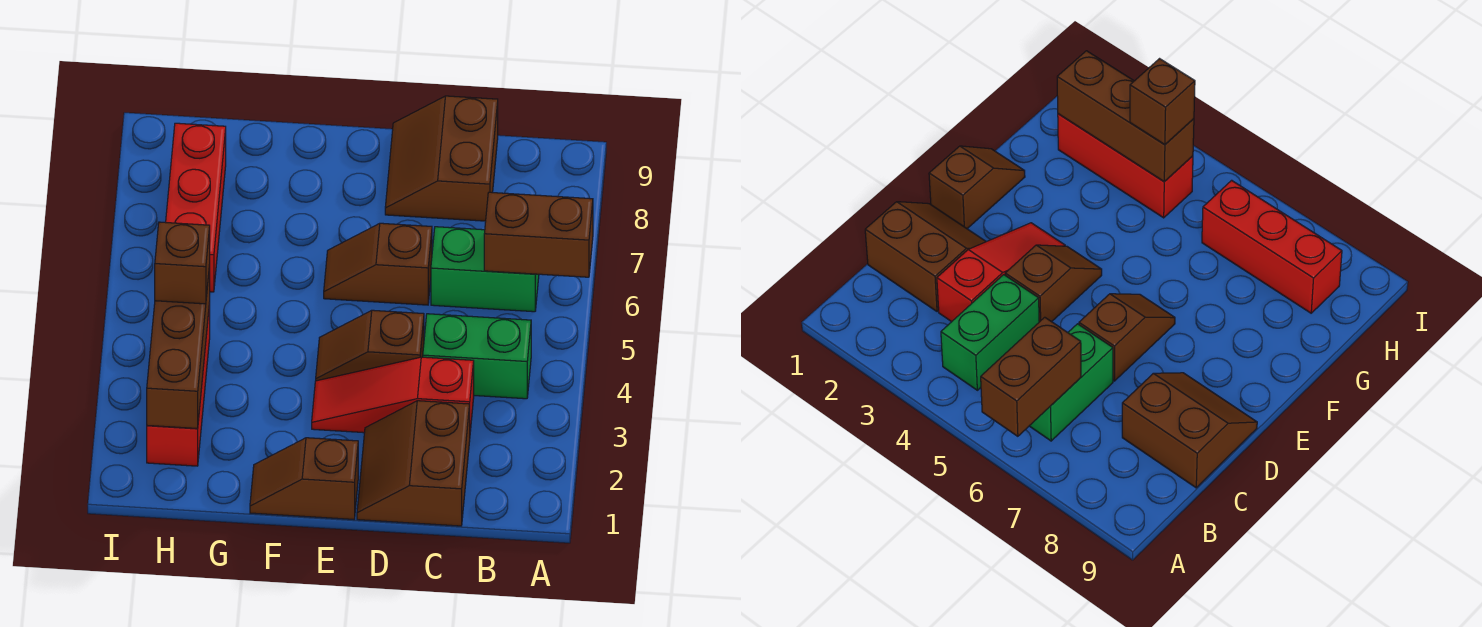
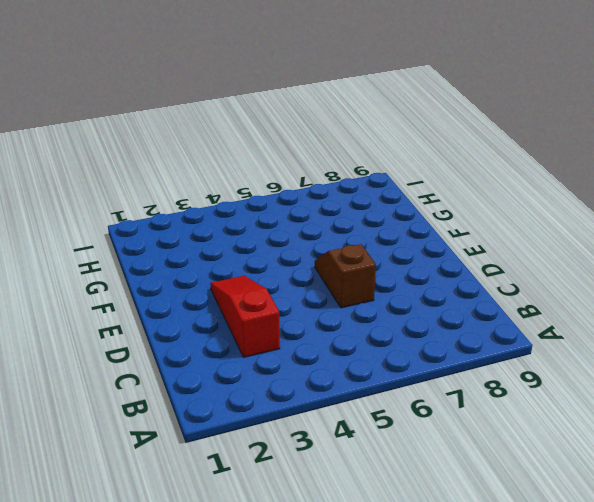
none -> green 1x2 brick [423,314,531,399]
none -> green 1x2 brick [431,227,539,312]
none -> brown 2x2 slope [357,401,470,526]

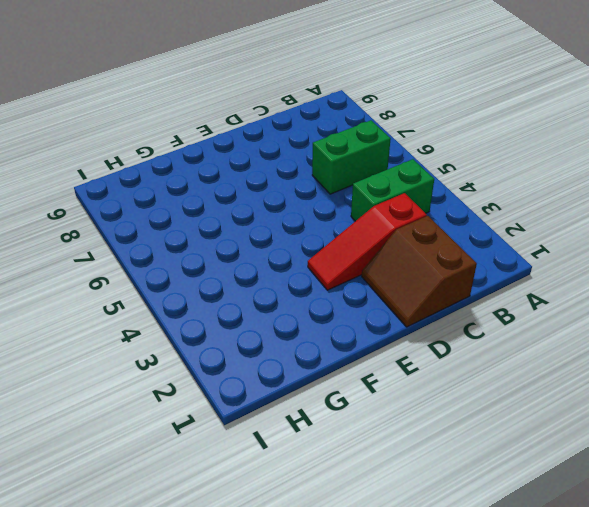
none -> brown 2x2 slope [385,96,498,221]
none -> brown 1x2 slope [316,310,424,381]
none -> brown 1x2 slope [324,223,432,305]

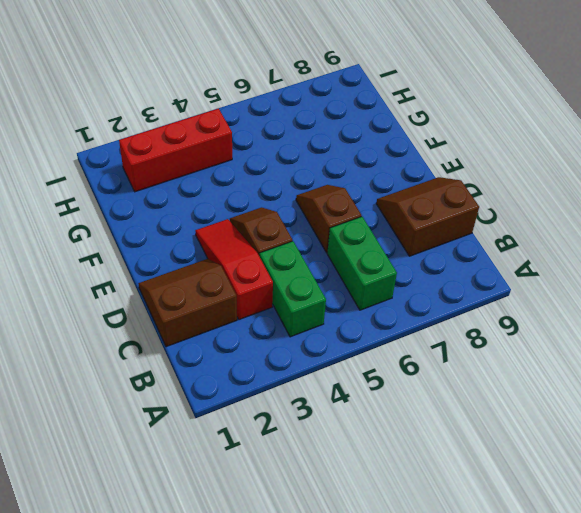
none -> brown 1x2 slope [250,438,358,519]
none -> red 1x3 brick [166,123,226,292]
none -> brown 1x2 brick [484,192,593,277]

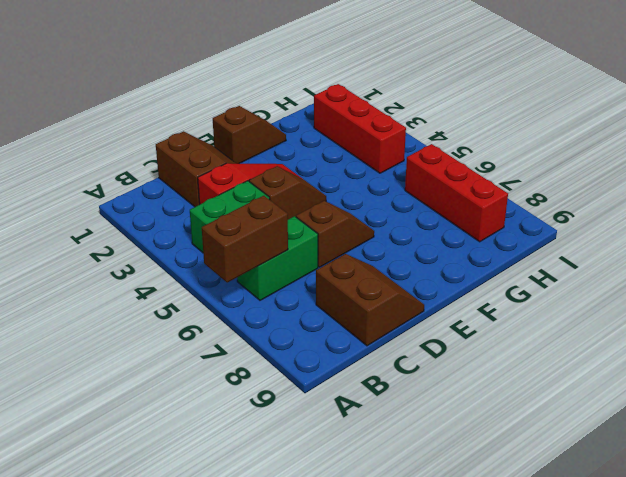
none -> brown 1x3 brick [147,265,210,429]
none -> brown 1x1 brick [155,222,210,304]

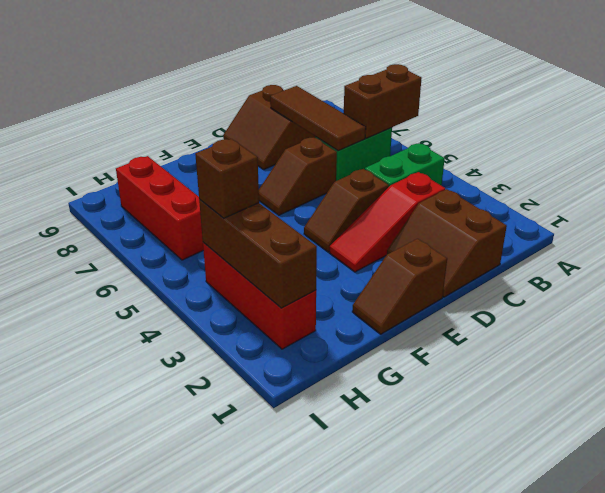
brown 1x3 tile [270,86,366,151] -> none

